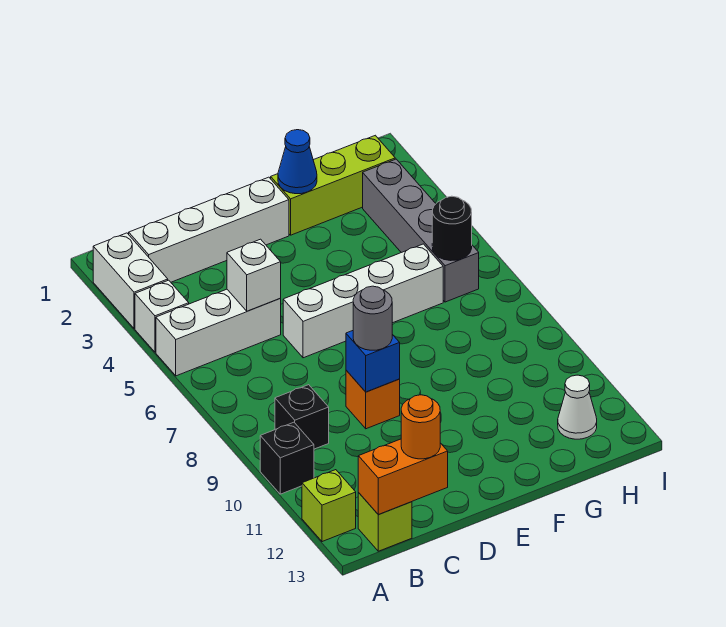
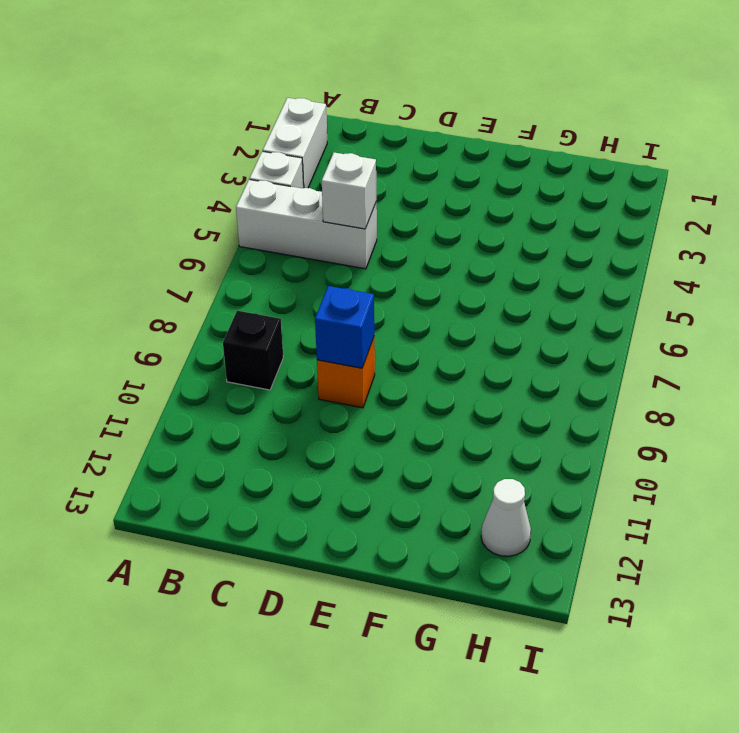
none -> black 1x1 brick [260,422,314,494]
none -> lime 1x1 brick [302,470,356,542]
none -> white 1x4 brick [129,177,289,282]

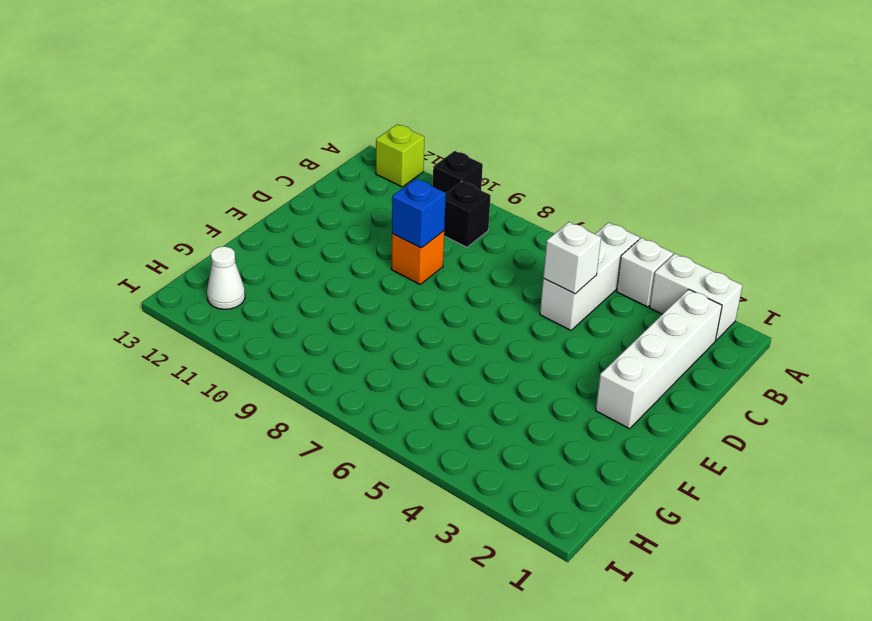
none -> lime 1x1 brick [358,493,412,551]
none -> white 1x4 brick [283,244,443,358]
none -> lime 1x3 brick [271,135,395,235]

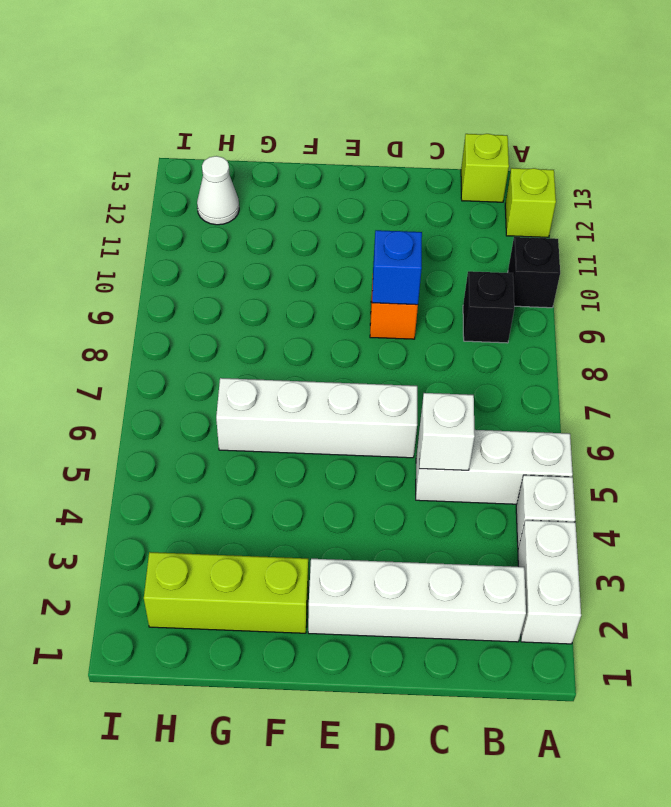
none -> grey 1x4 brick [363,159,479,302]
none -> orange 1x2 brick [358,439,448,514]
none -> blue 1x1 cone [278,130,317,194]

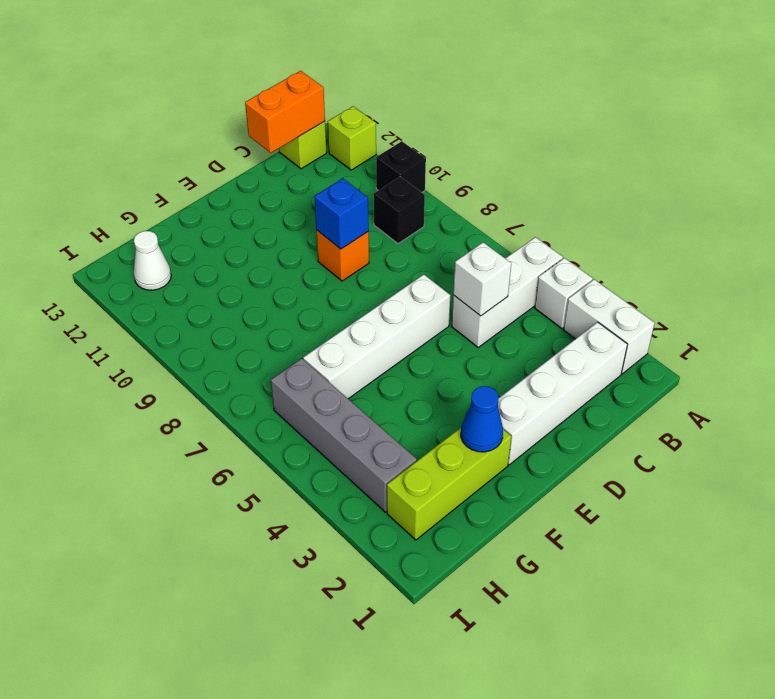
none -> black 1x1 round brick [432,196,472,261]
none -> orange 1x1 round brick [401,395,440,459]
none -> grey 1x1 round brick [353,286,392,350]

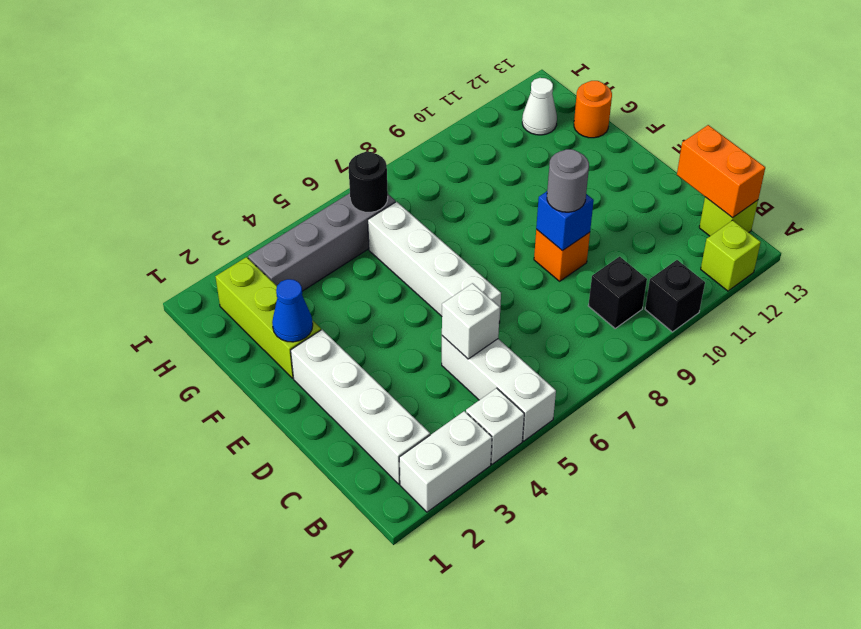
orange 1x1 round brick [574,81,612,138] -> orange 1x1 round brick moved to [401,395,440,459]

